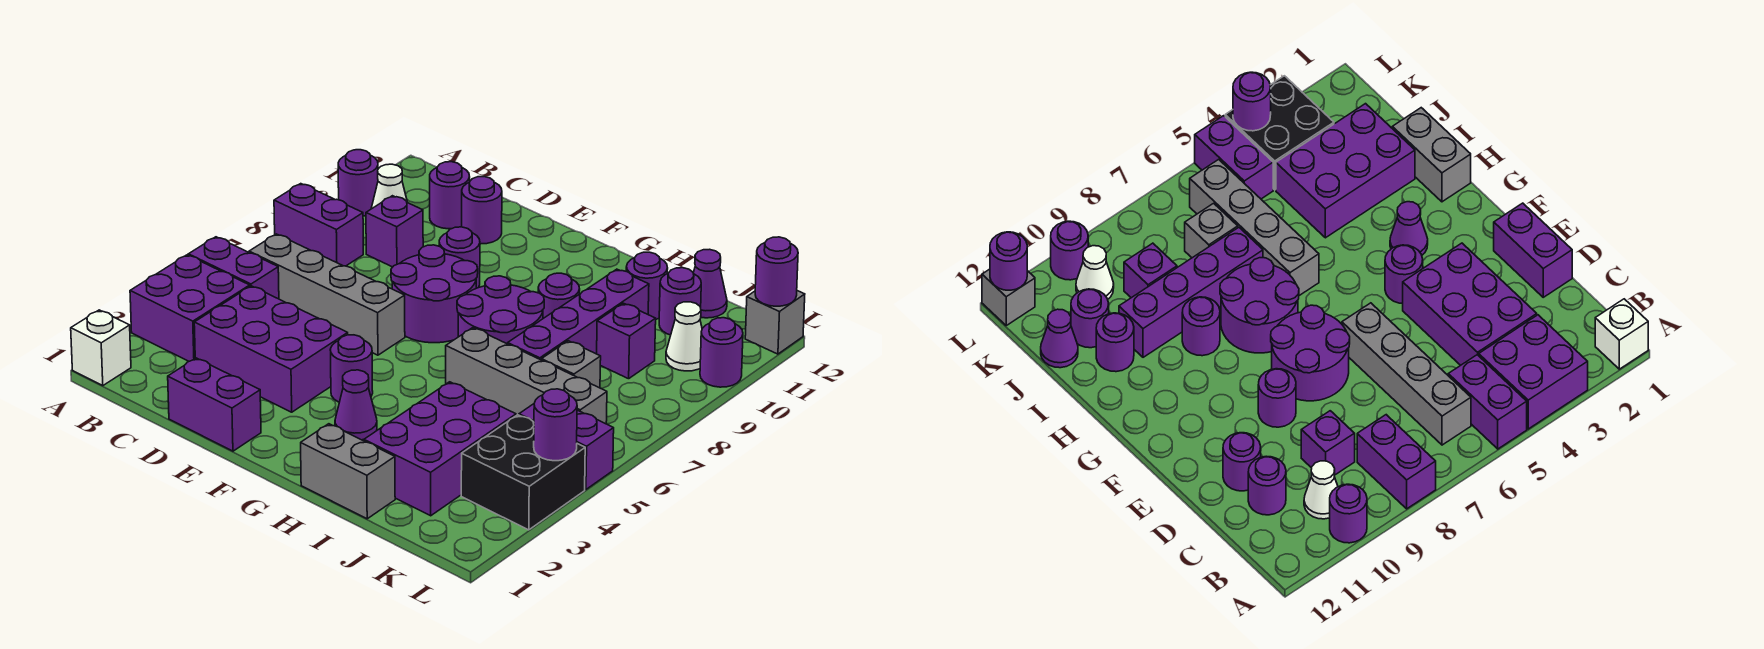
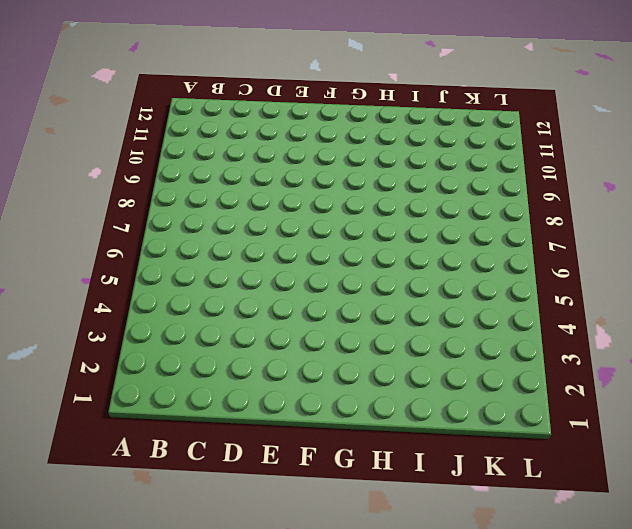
none -> white 1x1 brick [71,310,131,386]
none -> purple 2x2 brick [130,255,250,361]
none -> purple 1x2 brick [188,237,279,299]
none -> purple 1x2 brick [274,184,363,266]

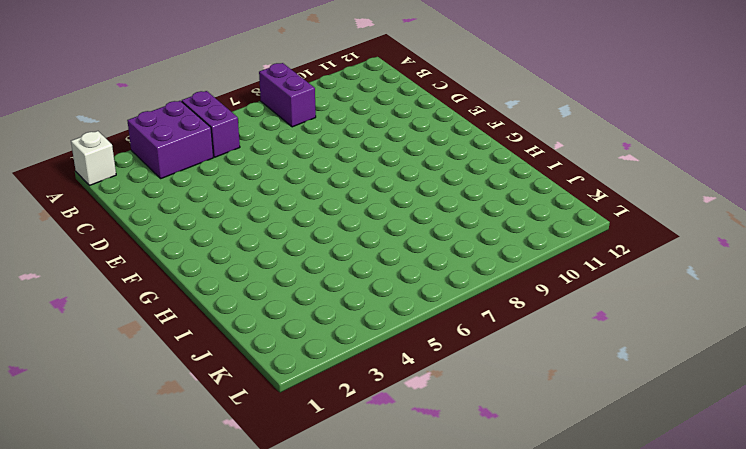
none -> purple 1x1 round brick [338,150,378,216]
none -> grey 1x4 brick [249,234,405,355]
none -> white 1x1 cone [371,164,407,209]
none -> purple 2x3 brick [194,286,348,412]

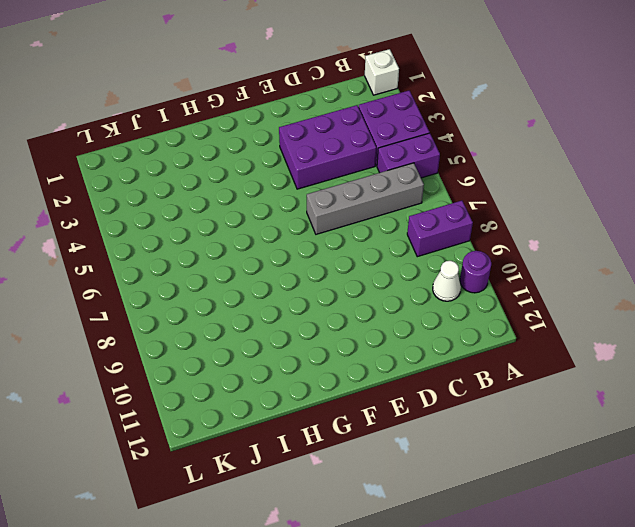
none -> purple 1x1 brick [366,196,423,267]
none -> purple 1x1 round brick [430,162,470,229]
none -> purple 1x2 brick [168,358,261,451]
none -> purple 1x1 round brick [462,177,502,244]

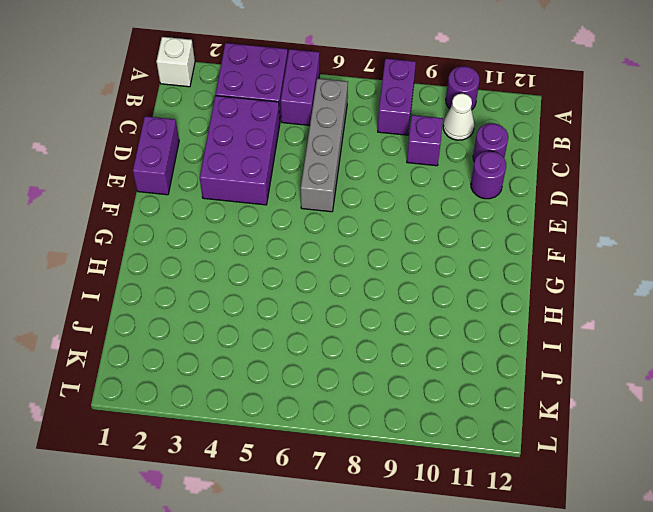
none -> purple 2x2 round brick [391,245,478,343]
none -> purple 1x1 round brick [439,227,480,288]
none -> purple 1x1 round brick [330,335,373,402]
none -> purple 1x1 cone [335,370,377,440]

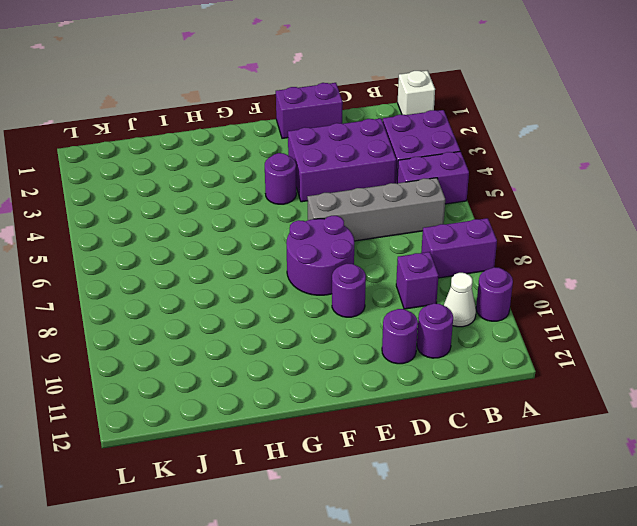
none -> purple 1x1 cone [335,370,377,440]
none -> purple 2x2 round brick [457,276,544,344]
none -> grey 1x2 brick [301,424,395,519]
none -> grey 1x4 brick [446,328,607,424]

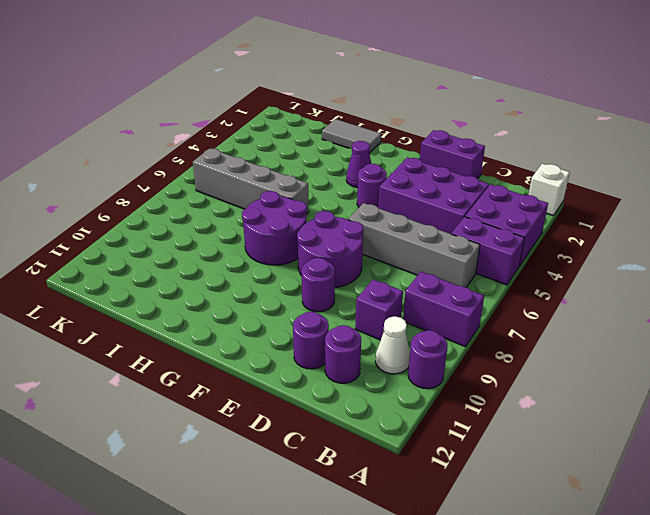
grey 1x2 tile [322,119,381,153] -> grey 1x2 brick [301,424,395,519]
none -> purple 1x1 round brick [538,273,580,318]
none -> purple 2x3 brick [364,382,516,516]
none -> purple 1x4 brick [508,269,649,360]
none -> purple 1x1 round brick [626,252,668,319]

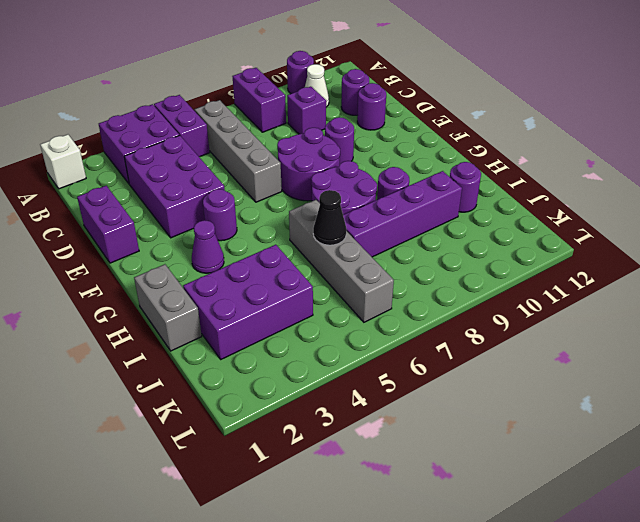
black 1x1 cone [313,190,346,245] -> none
none -> grey 1x1 brick [542,341,601,388]
none -> purple 1x1 brick [597,303,656,379]
none -> purple 1x1 round brick [659,268,701,335]
none -> purple 1x1 cone [693,249,727,318]

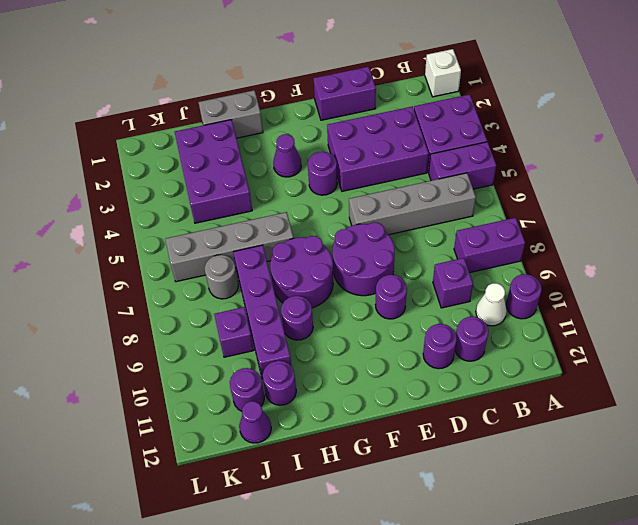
grey 1x1 round brick [205,255,238,299] -> grey 1x1 brick [542,341,601,388]
none -> black 2x2 brick [461,415,585,530]
none -> purple 1x2 brick [519,404,614,490]
none -> white 1x1 cone [666,302,702,371]
none -> purple 1x1 round brick [700,318,743,387]

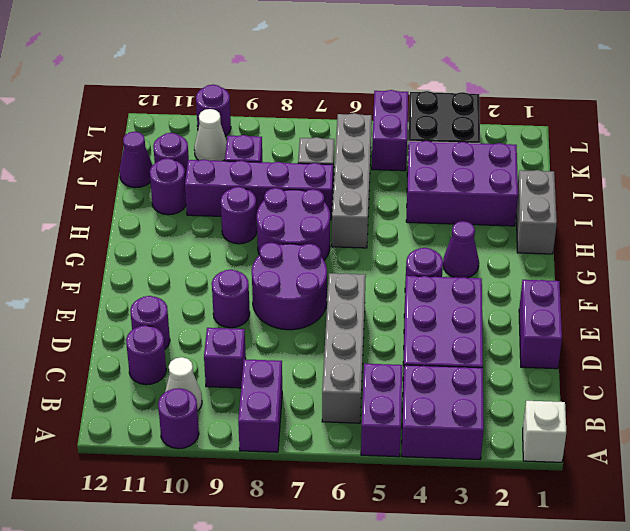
none -> grey 1x1 brick [745,291,805,354]
none -> purple 1x1 round brick [534,389,577,461]
none -> purple 1x1 round brick [755,237,798,306]

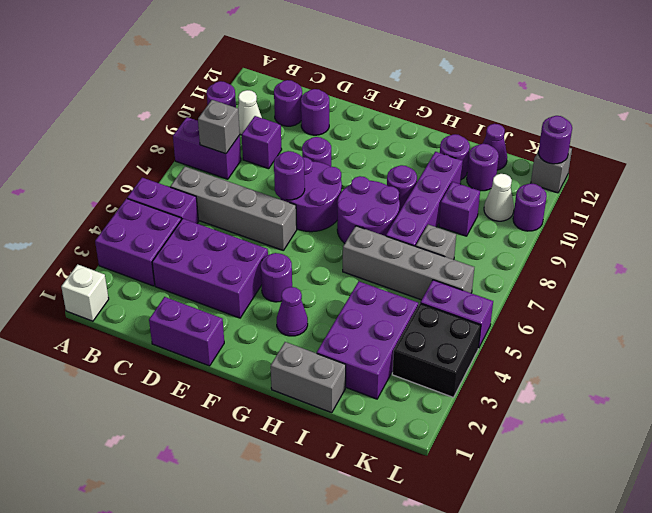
grey 1x1 brick [198,100,240,154] -> none
purple 1x1 round brick [274,151,305,200] -> purple 1x1 round brick moved to [534,389,577,461]

